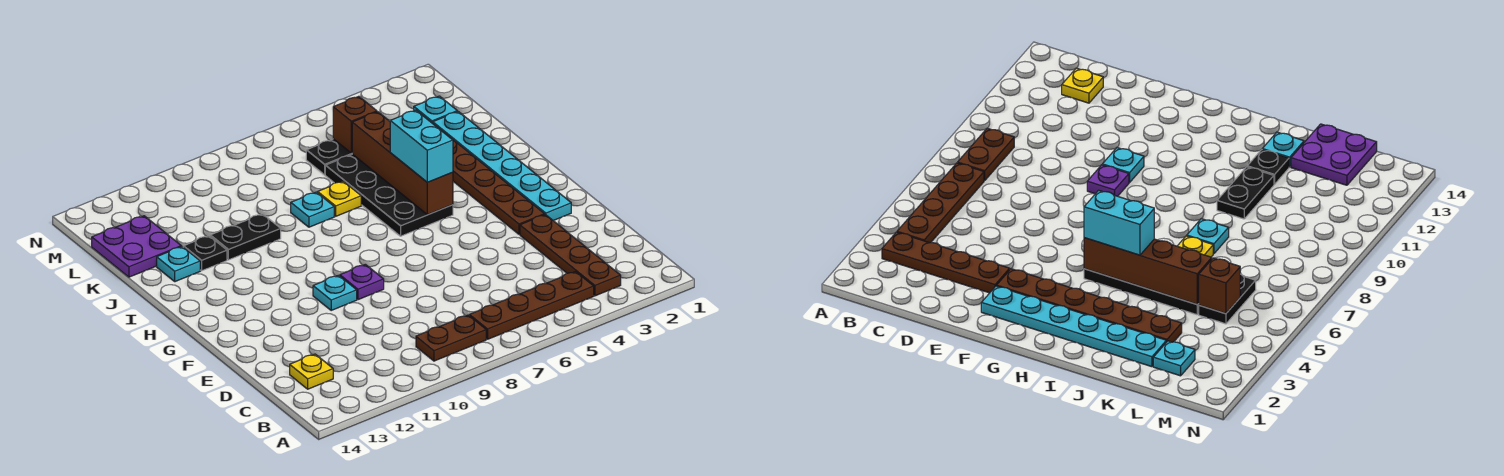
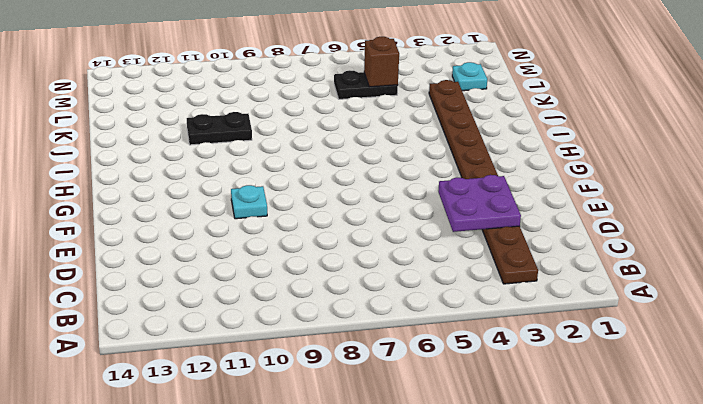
purple 2x2 plate [438,175,521,232] -> purple 2x2 plate moved to [92,216,181,277]
none -> brown 1x4 plate [470,272,594,339]
none -> brown 1x2 plate [416,315,486,361]
none -> yellow 1x1 plate [290,354,333,389]

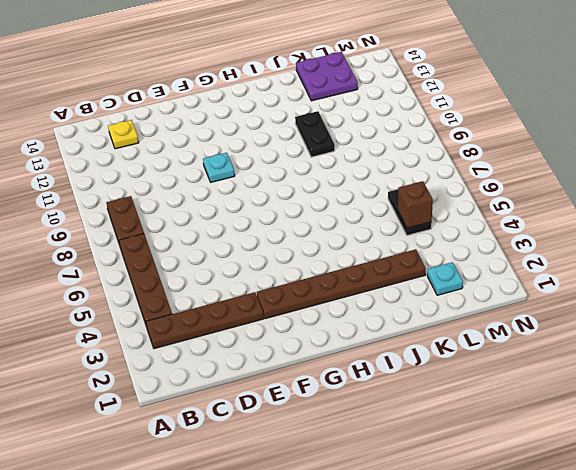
none -> cyan 1x6 plate [433,112,571,221]
none -> purple 1x1 plate [340,264,384,300]
none -> black 2x4 plate [325,154,453,236]

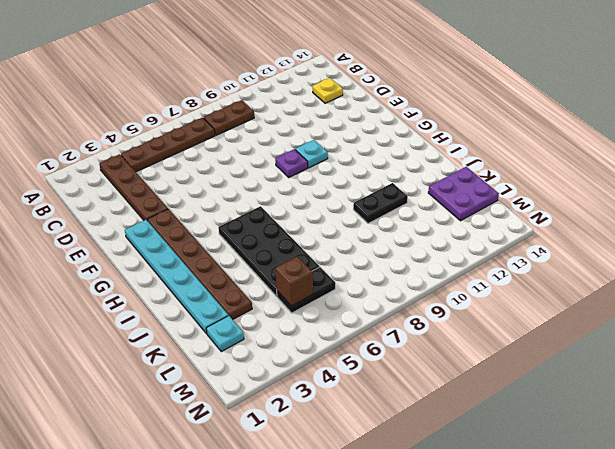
none -> yellow 1x1 plate [318,181,361,216]
none -> cyan 1x1 plate [291,192,334,227]
none -> black 1x1 plate [183,236,227,271]

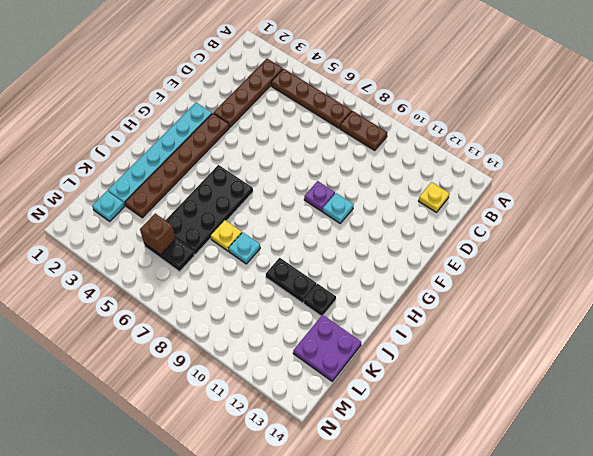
none -> cyan 1x1 plate [157,247,200,282]
none -> brown 1x4 brick [352,112,453,215]
none -> cyan 1x2 brick [390,110,453,182]

